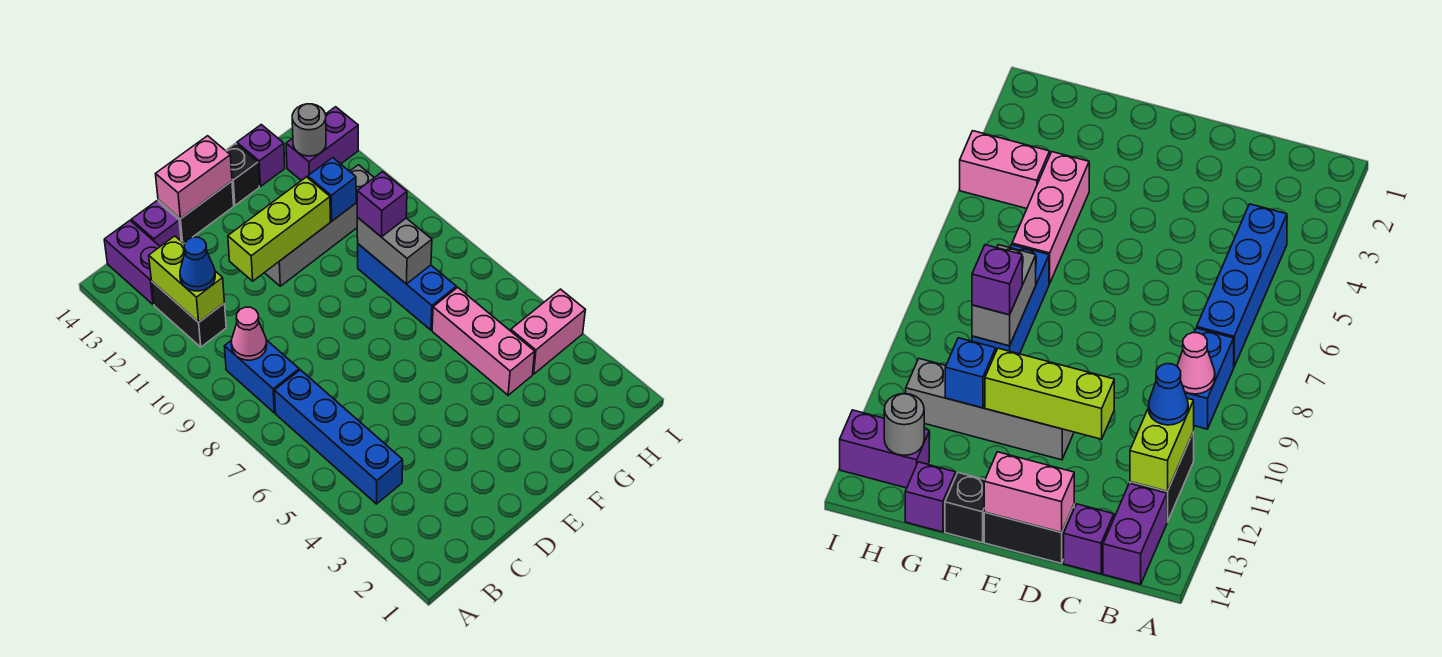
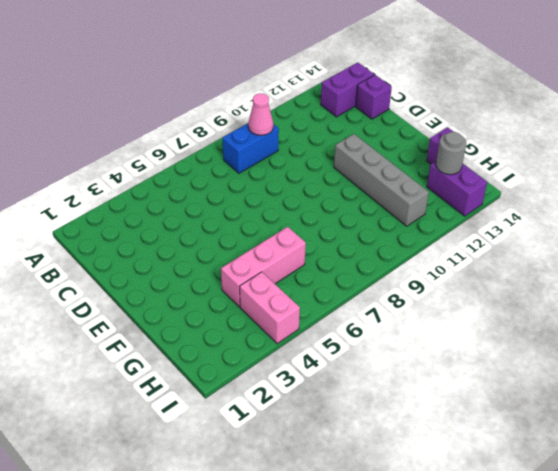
none -> blue 1x4 brick [274,370,403,504]
none -> black 1x2 brick [152,282,226,347]
none -> black 1x2 brick [158,181,234,243]

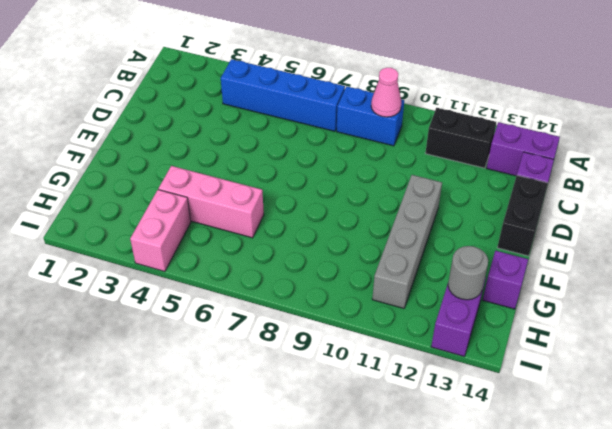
none -> black 1x1 brick [226,143,259,205]
none -> blue 1x3 brick [358,244,456,330]
none -> lime 1x2 brick [149,236,224,322]

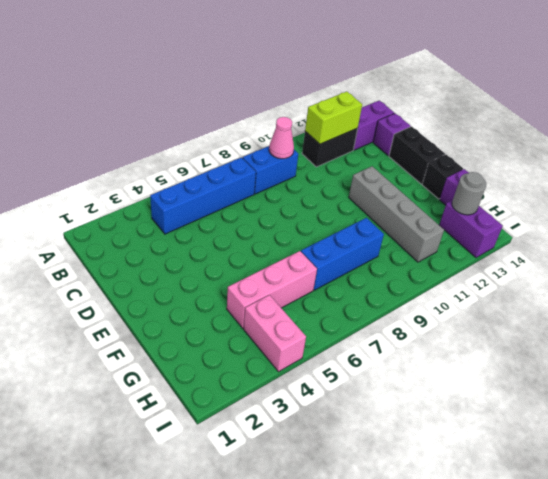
none -> lime 1x3 brick [228,177,330,281]
none -> pink 1x2 brick [156,136,232,219]
none -> grey 1x2 brick [357,218,432,284]

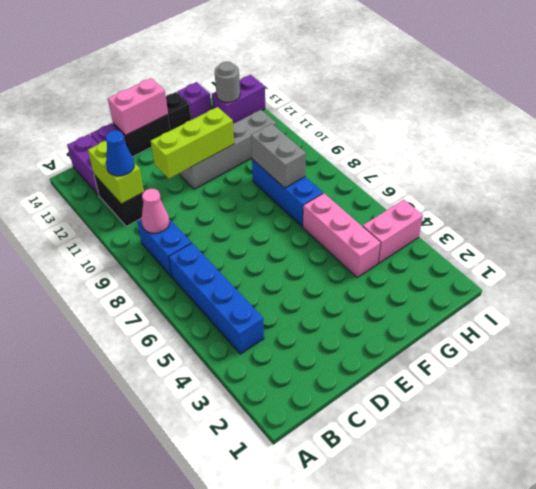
none -> blue 1x1 brick [308,158,356,221]
none -> purple 1x1 brick [357,172,407,237]

